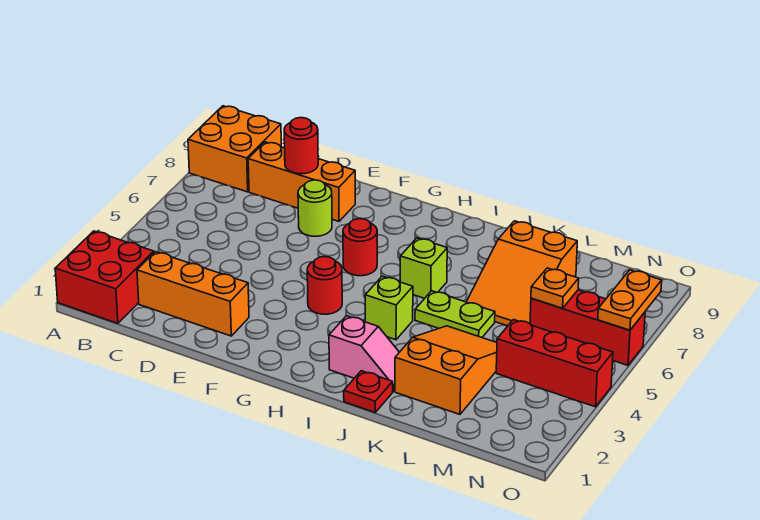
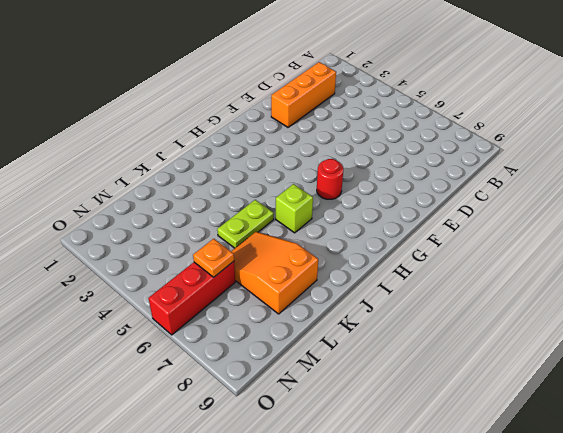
none -> red 2x2 brick [55,231,154,323]
none -> orange 2x2 brick [188,106,281,192]
none -> orange 1x3 brick [248,142,355,221]

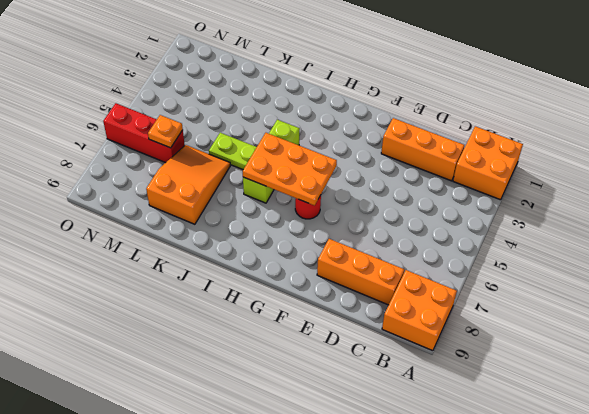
orange 2x2 brick [453,126,523,200] -> red 2x2 brick [55,231,154,323]
orange 2x3 plate [243,133,337,205] -> none
none -> lime 1x1 round brick [298,180,332,236]
none -> red 1x1 round brick [307,257,342,314]
none -> pink 1x2 slope [329,316,399,391]

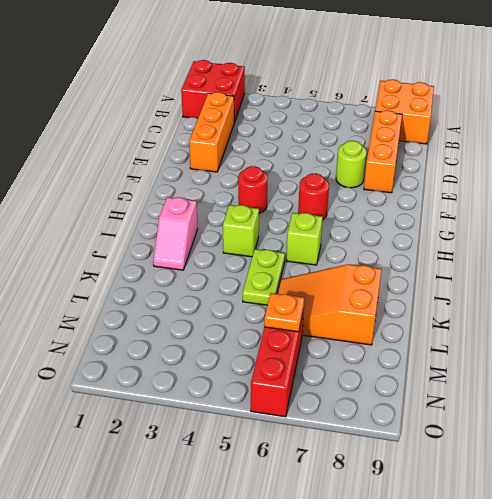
none -> red 1x1 plate [344,371,393,412]
none -> orange 2x3 slope [395,326,497,414]
none -> red 1x3 brick [496,320,613,407]

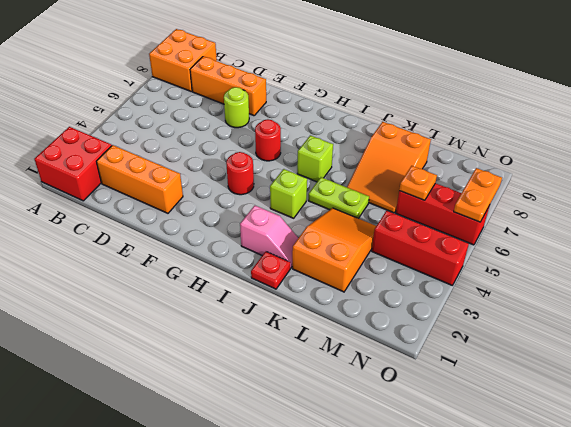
none -> red 1x1 round brick [284,118,318,174]

